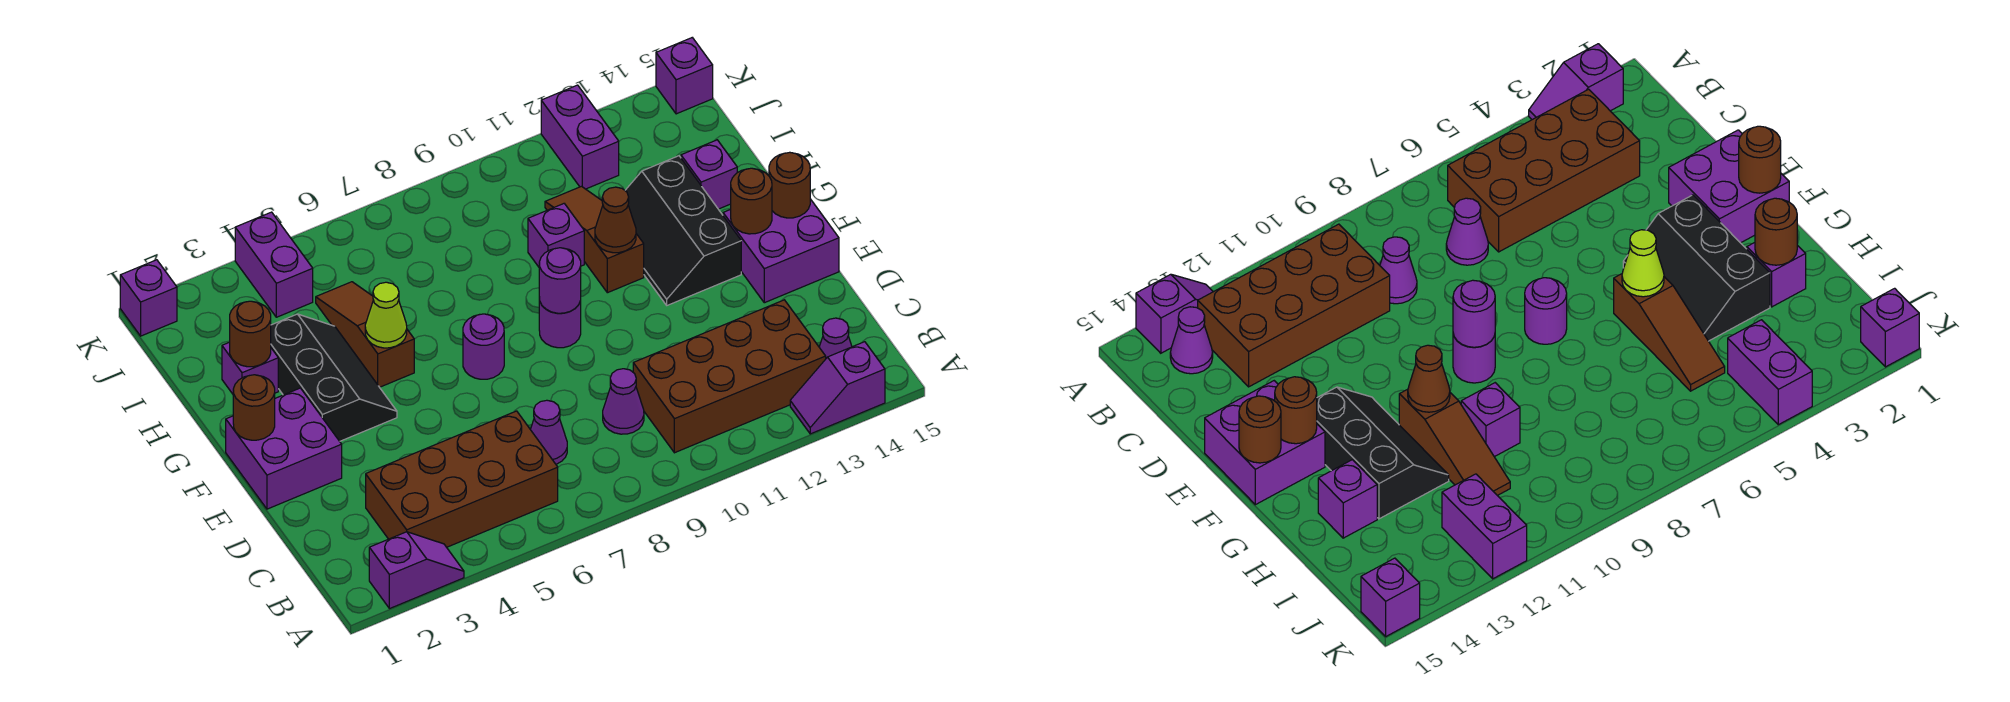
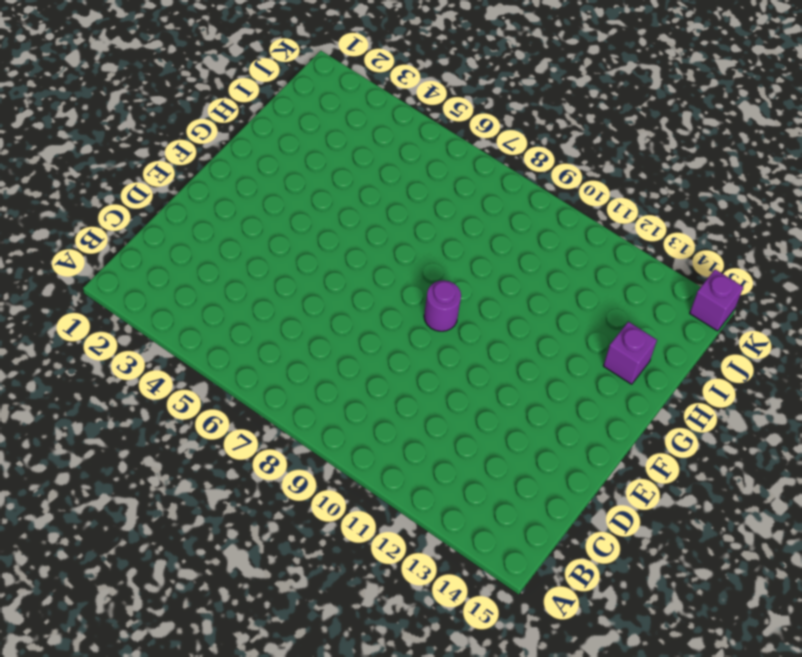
none -> purple 1x2 slope [369,532,464,609]
none -> purple 1x2 slope [790,342,885,434]
none -> brown 2x4 brick [366,411,558,547]

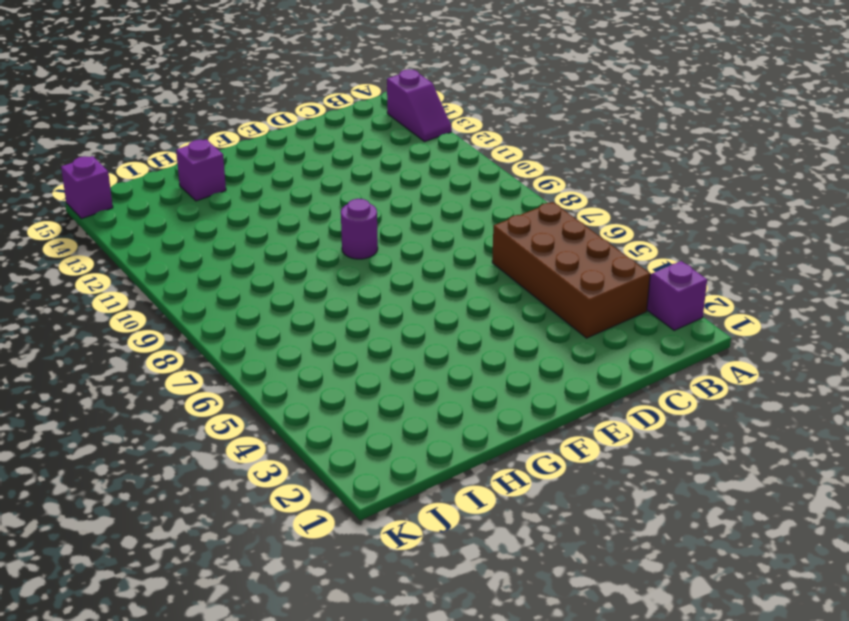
none -> brown 2x4 brick [633,300,826,453]
none -> purple 1x1 cone [819,318,852,358]
none -> purple 1x1 cone [530,400,567,464]

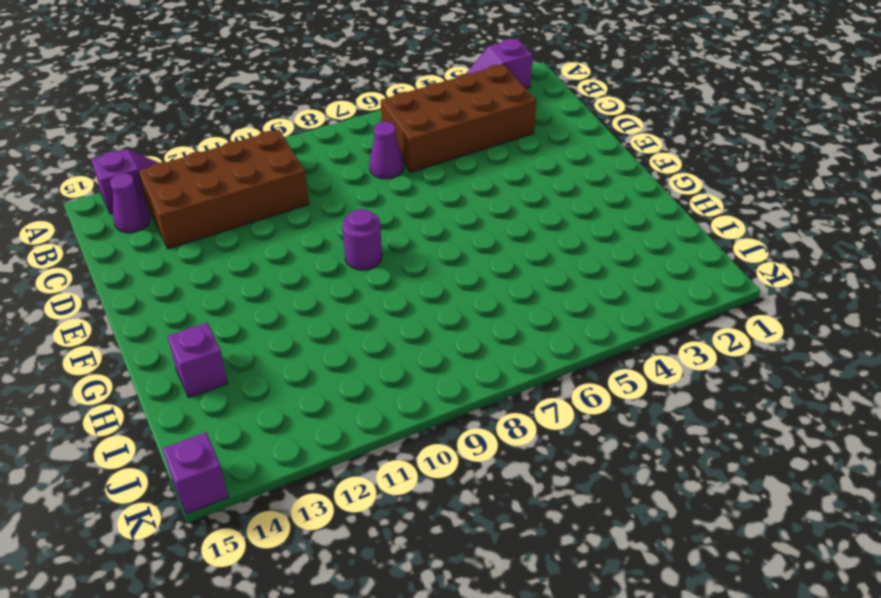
none -> purple 1x1 cone [603,369,644,434]
none -> purple 2x2 brick [226,388,342,509]
none -> purple 2x2 brick [723,199,839,303]

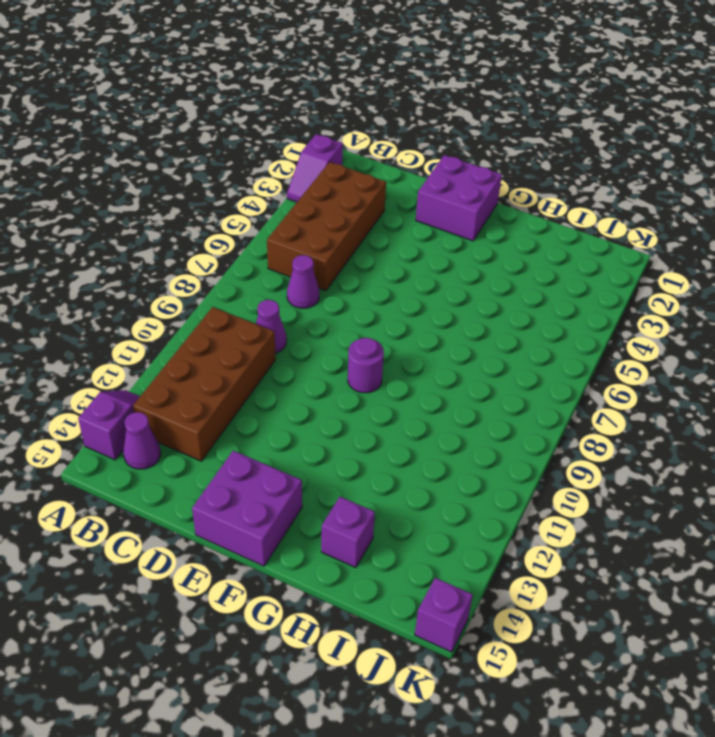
none -> black 2x3 slope [271,314,397,441]
none -> purple 1x1 round brick [463,314,504,379]
none -> black 2x3 slope [625,156,741,305]

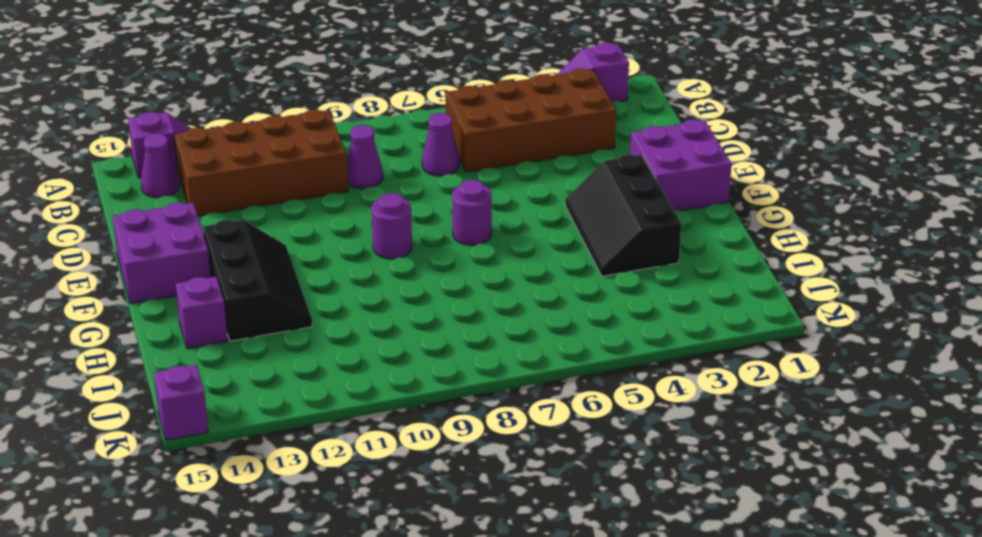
none -> brown 1x3 slope [316,282,414,387]
none -> brown 1x3 slope [545,186,644,293]
none -> purple 1x1 brick [222,342,278,394]

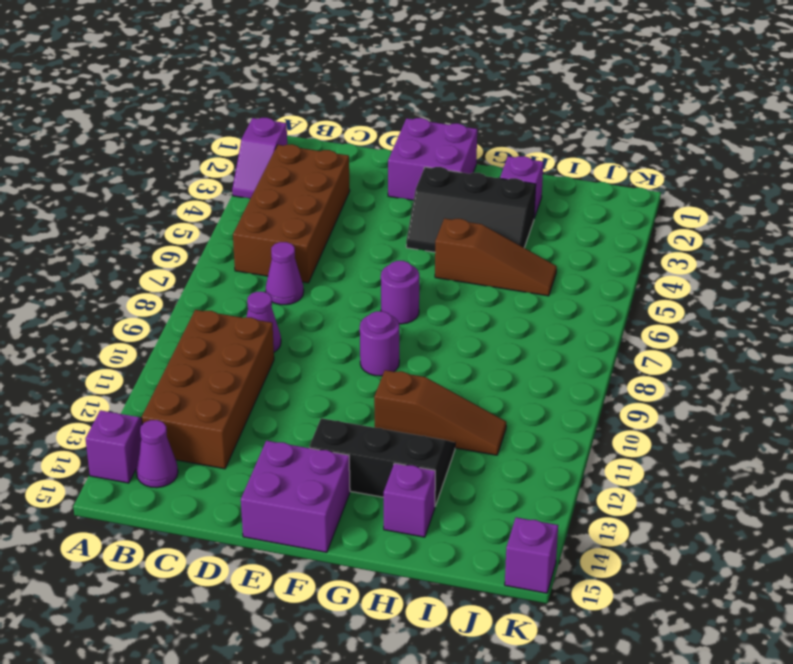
none -> purple 1x1 brick [528,204,584,267]
none -> purple 1x2 brick [235,212,313,317]
none -> purple 1x2 brick [541,85,619,189]

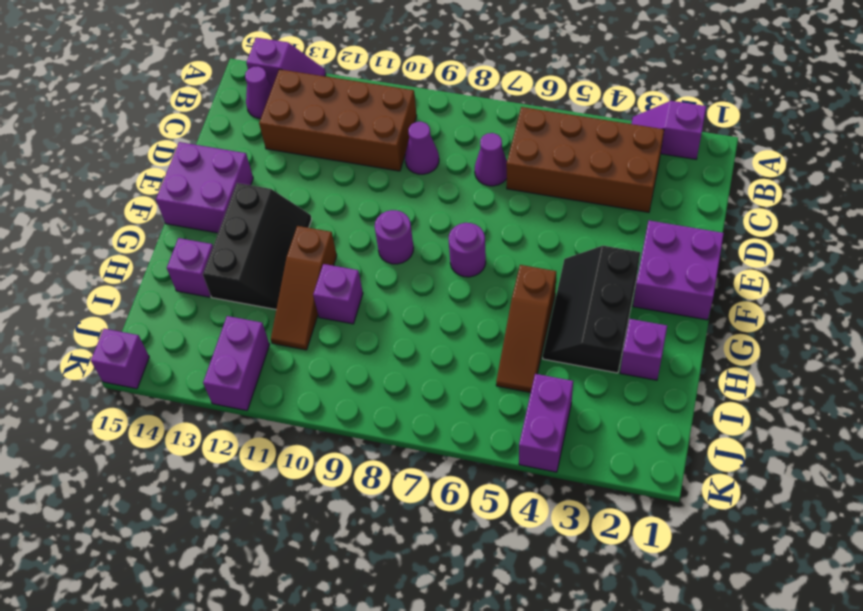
none -> purple 1x1 brick [120,260,177,336]
none -> brown 1x1 round brick [233,375,275,440]
none -> purple 1x1 round brick [539,248,581,313]

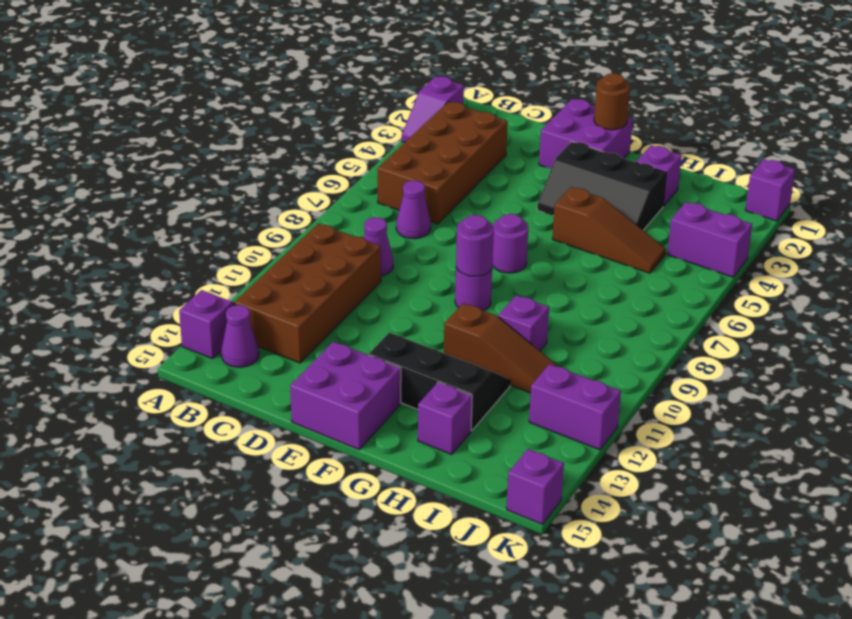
none -> brown 1x1 round brick [731,168,772,234]
none -> brown 1x1 round brick [769,152,810,218]
none -> lime 1x1 cone [365,282,407,348]

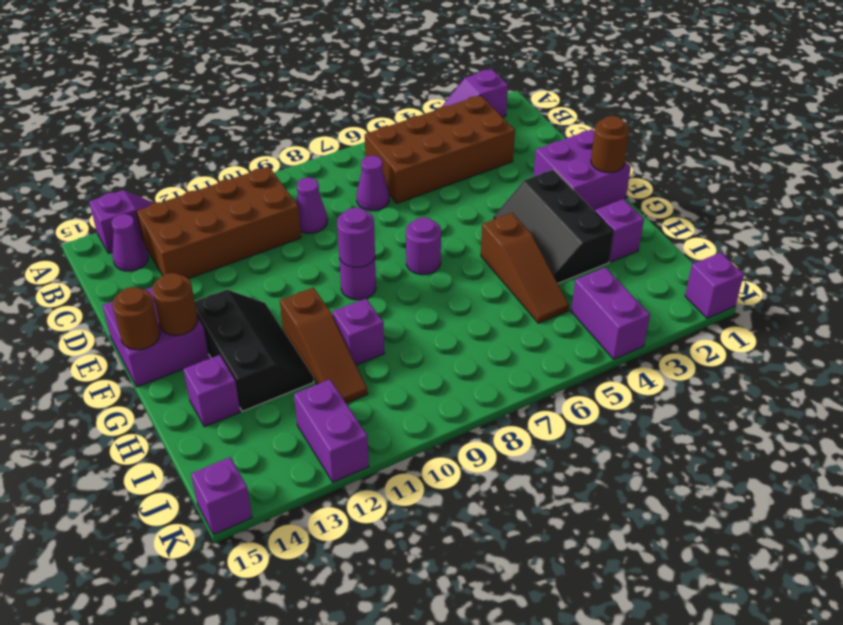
none -> lime 1x1 cone [365,282,407,348]
none -> brown 1x1 cone [595,187,636,253]
none -> brown 1x1 round brick [230,301,271,367]

